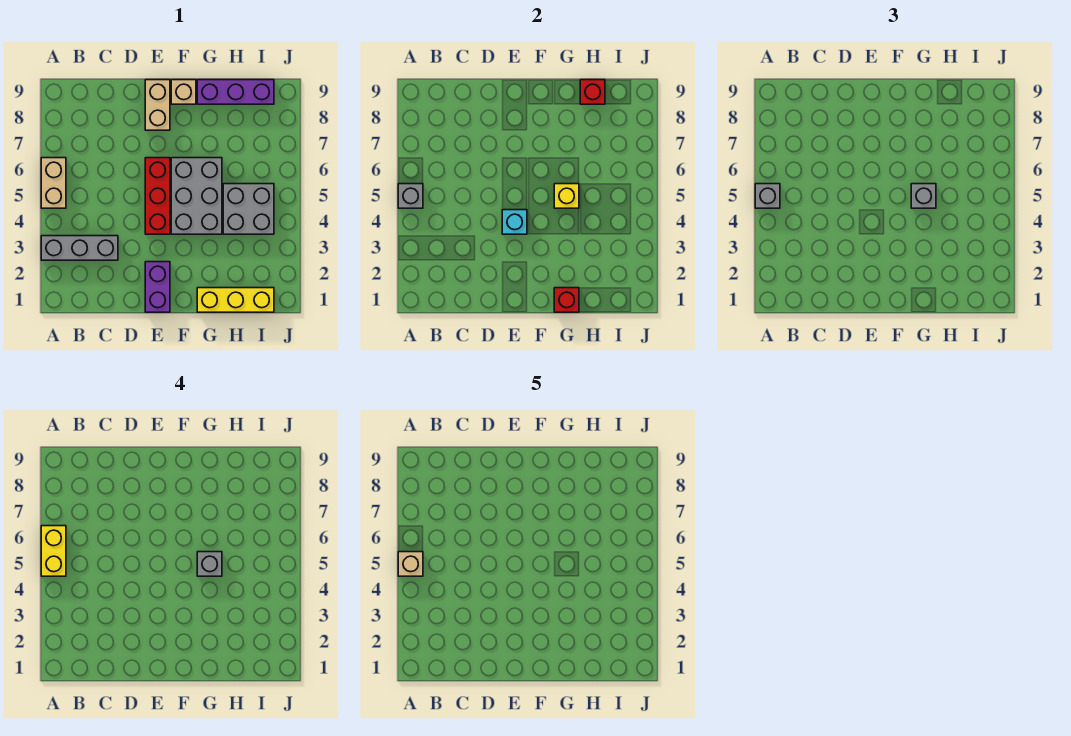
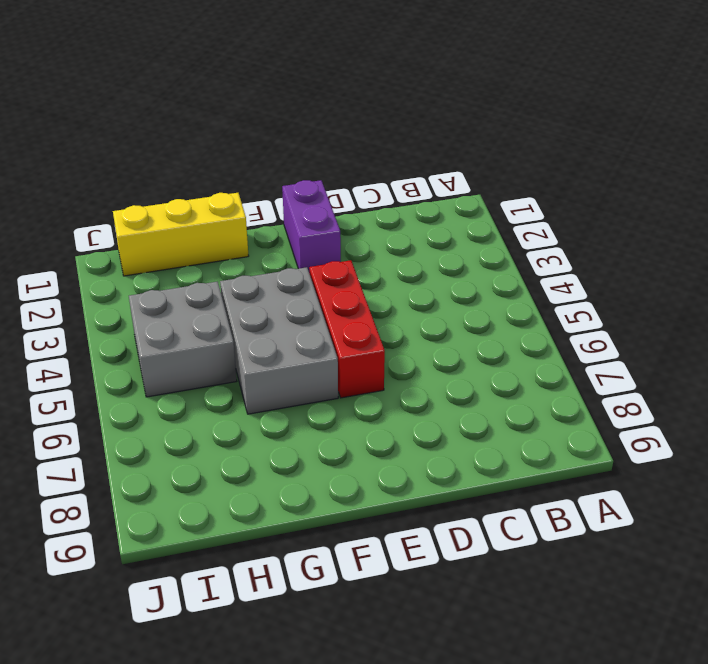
none -> grey 1x3 brick [41,236,118,260]
none -> tan 1x2 brick [41,158,66,208]
none -> tan 1x2 brick [145,80,170,130]

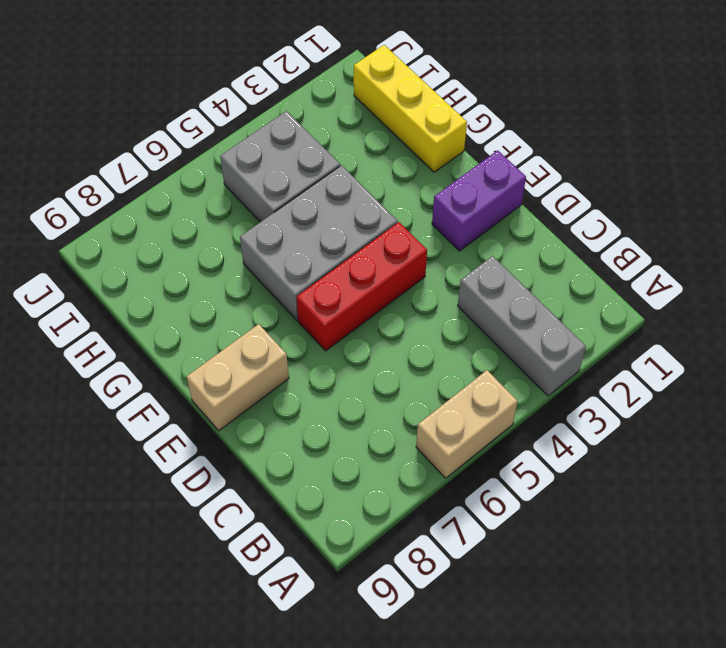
none -> tan 1x1 brick [171,80,196,104]
none -> purple 1x3 brick [197,80,274,104]
none -> grey 1x1 brick [398,184,423,208]

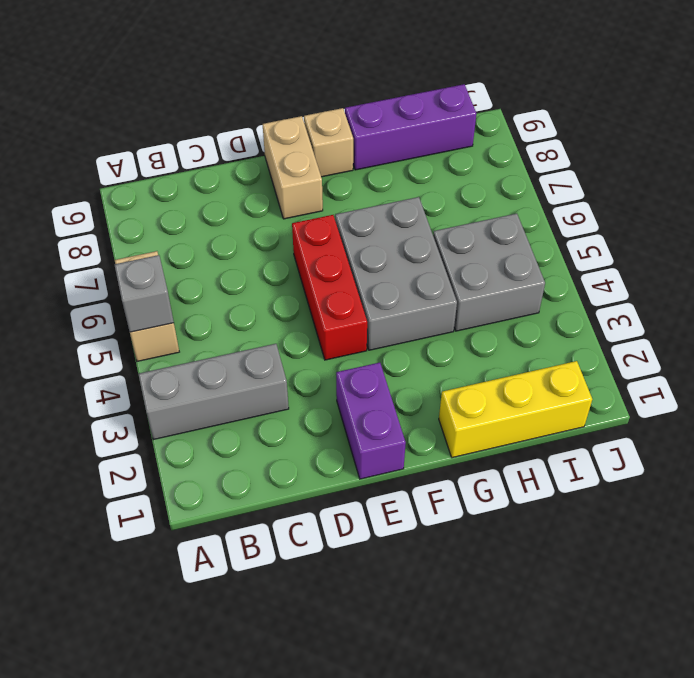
none -> cyan 1x1 brick [502,210,527,234]
none -> red 1x1 brick [554,288,579,312]
none -> yellow 1x1 brick [554,184,579,208]

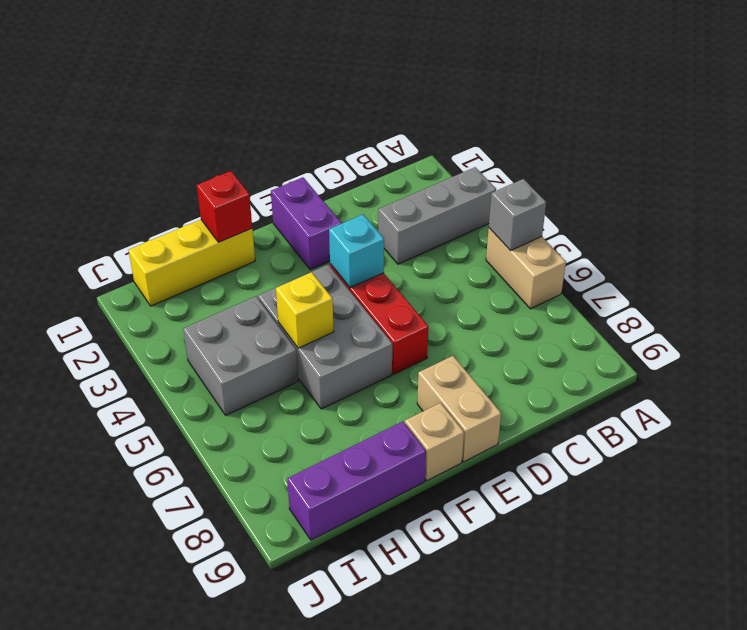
none -> red 1x1 brick [580,80,605,104]
none -> grey 1x1 brick [755,184,780,208]
none -> grey 1x1 brick [911,184,936,208]

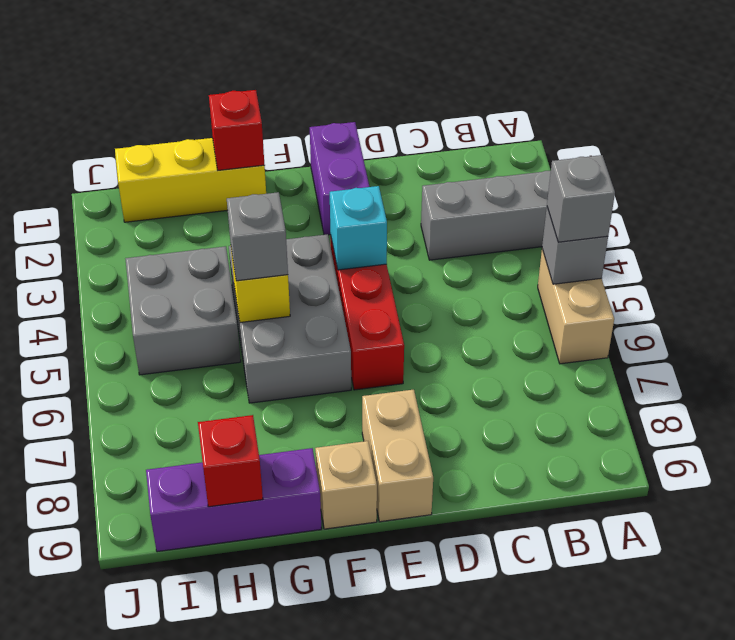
none -> yellow 1x2 brick [41,526,66,576]
none -> grey 1x1 brick [197,552,222,576]
none -> tan 1x1 brick [398,552,423,576]

